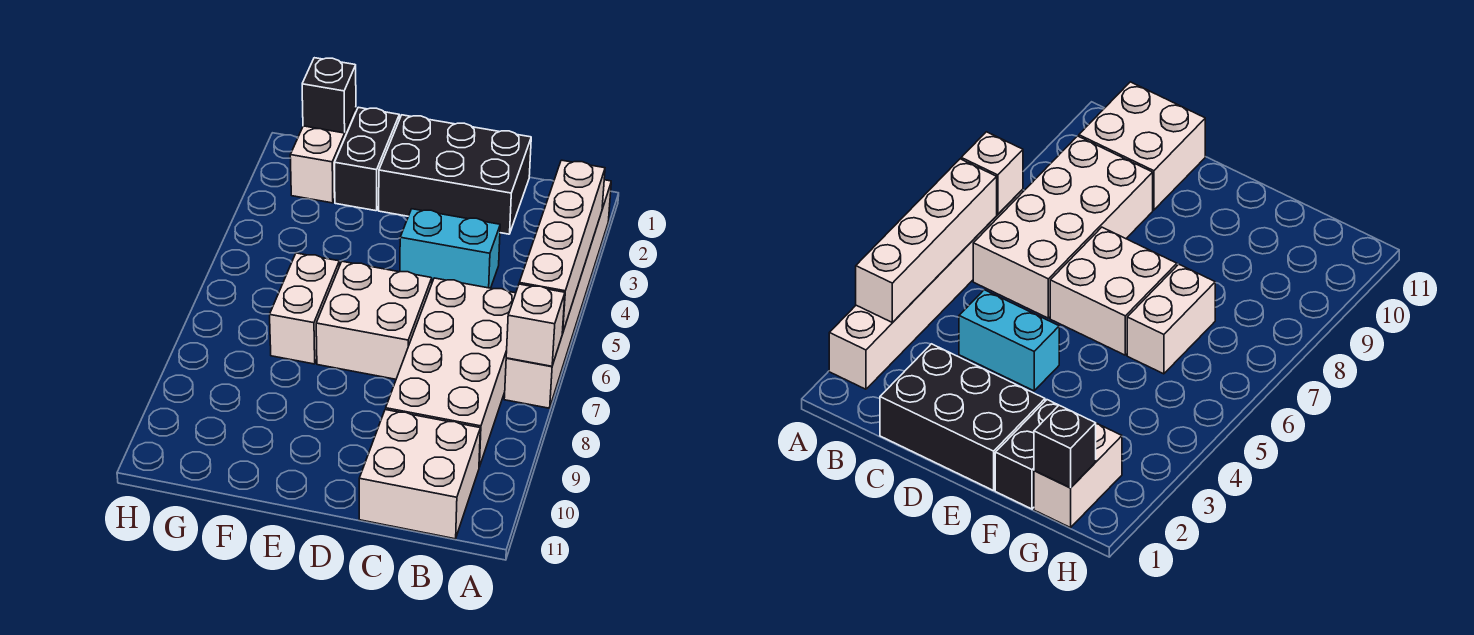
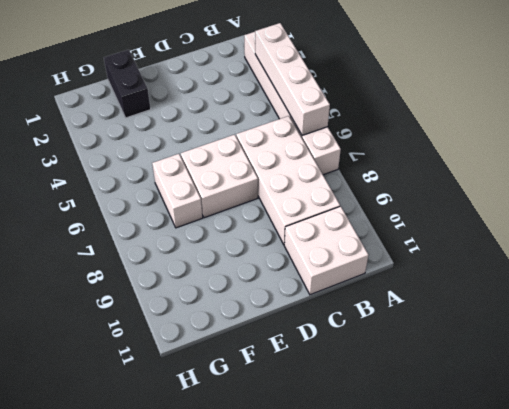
none -> black 2x3 brick [379,115,531,234]
none -> cyan 1x2 brick [400,209,500,288]
none -> white 1x2 brick [290,108,356,203]

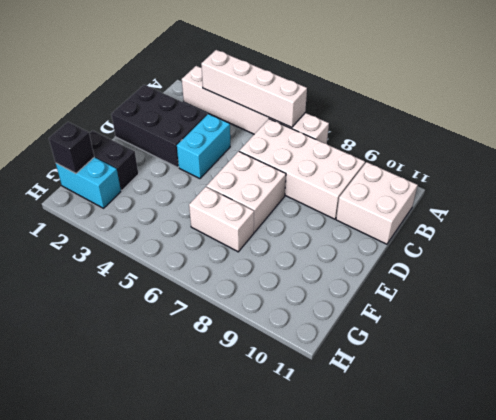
black 2x3 brick [111,85,207,168] -> black 2x3 brick turned to [379,115,531,234]
cyan 1x2 brick [56,157,121,208] -> white 1x2 brick [290,108,356,203]
none -> white 1x1 brick [506,284,565,366]

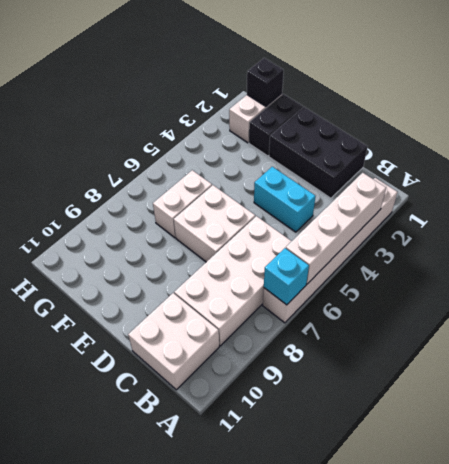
cyan 1x1 brick [264,248,309,305] -> white 1x1 brick [506,284,565,366]

